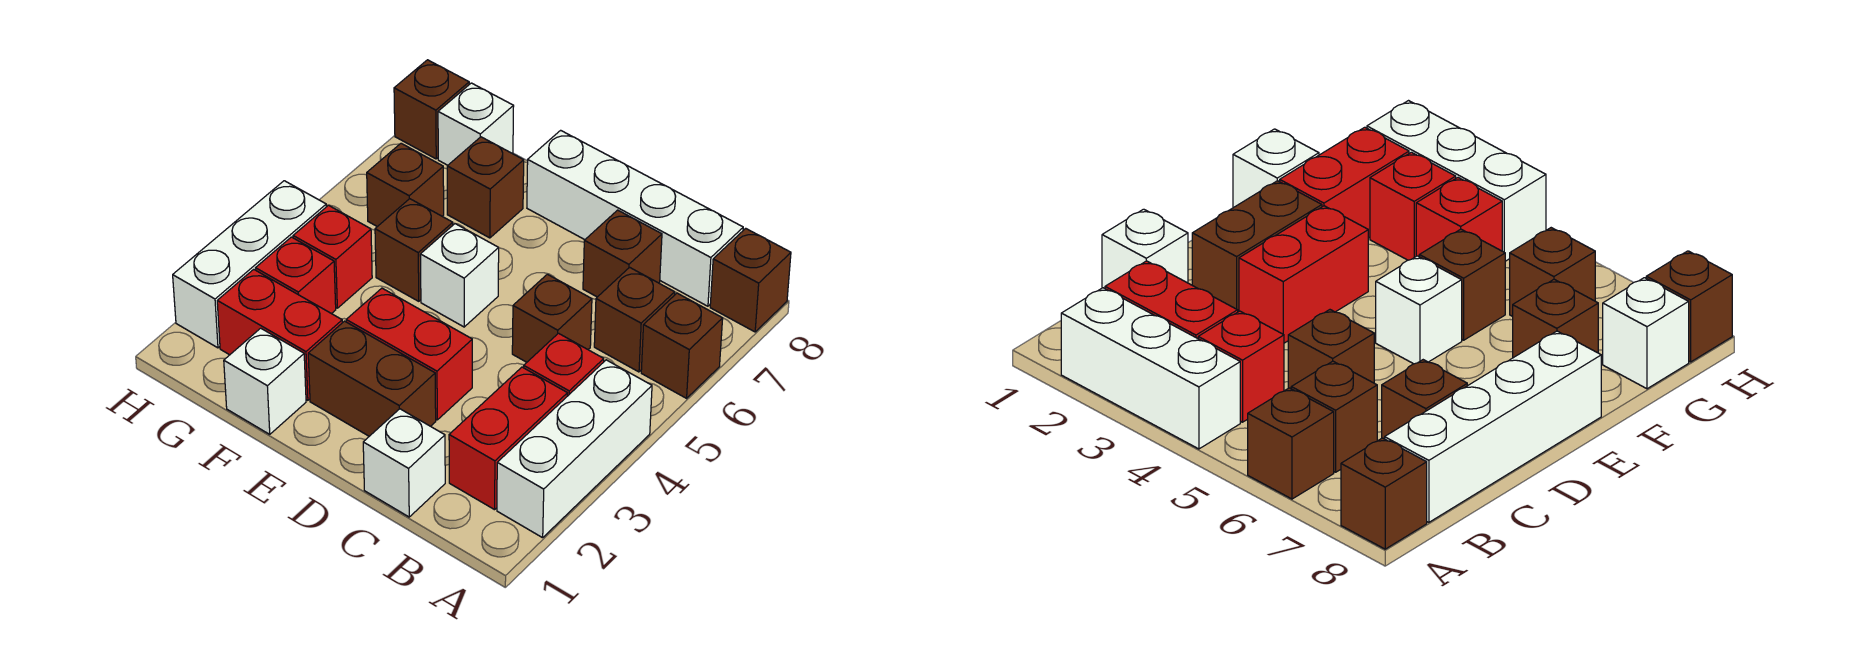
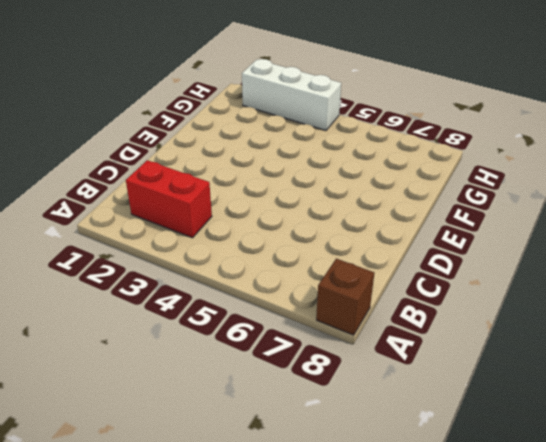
none -> white 1x3 brick [497,360,652,538]
none -> brown 1x1 brick [641,293,723,398]
none -> red 1x1 brick [524,333,604,396]

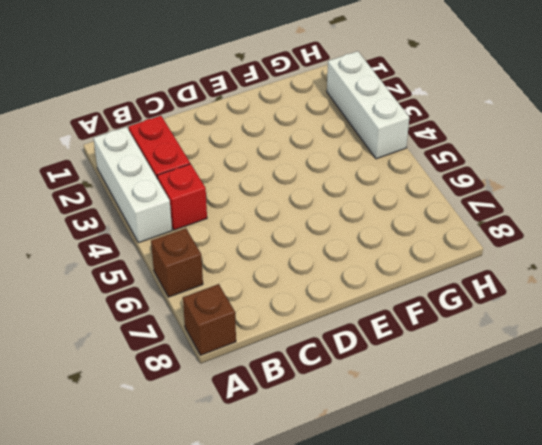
none -> brown 1x1 brick [594,267,675,372]
none -> white 1x4 brick [527,130,743,306]
none -> white 1x1 brick [363,409,445,517]

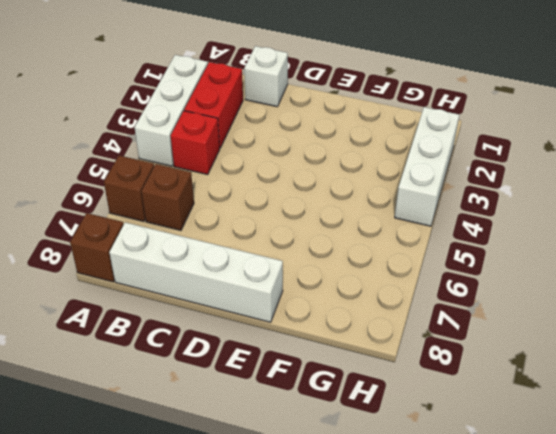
none -> brown 1x1 brick [512,274,592,362]
none -> brown 1x1 brick [583,210,662,297]
none -> brown 1x2 brick [308,321,436,436]

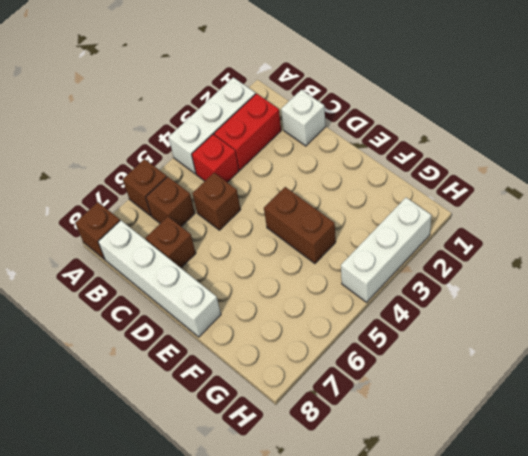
brown 1x2 brick [264,187,336,264] -> brown 1x2 brick moved to [308,321,436,436]
none -> red 1x2 brick [346,288,472,420]
none -> white 1x1 brick [420,224,499,327]
none -> white 1x1 brick [224,328,306,434]

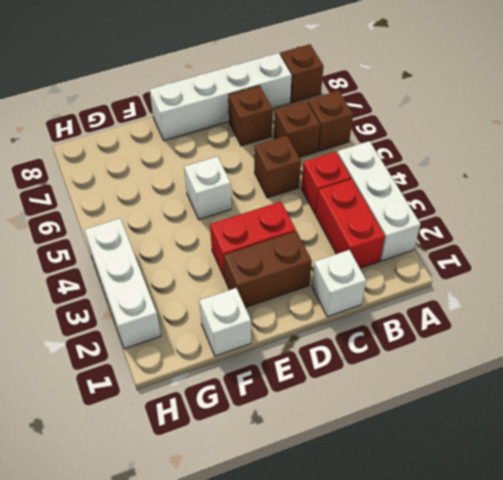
none -> red 1x2 brick [217,269,342,400]
none -> brown 1x1 brick [375,199,453,301]
none -> brown 1x1 brick [447,137,524,238]

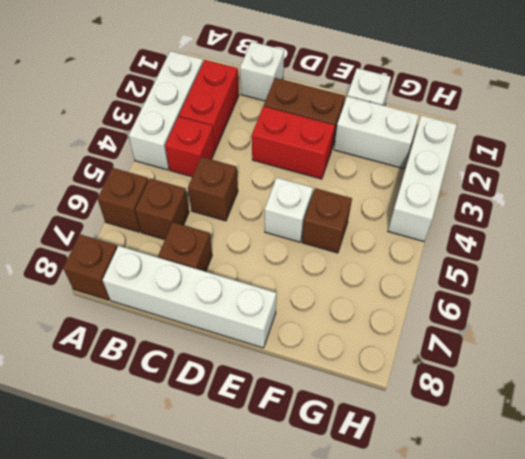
white 1x2 brick [334,96,419,169] -> red 1x2 brick [217,269,342,400]
none -> brown 1x1 brick [447,137,524,238]
none -> red 1x1 brick [256,237,336,314]
none -> red 1x1 brick [293,205,372,308]

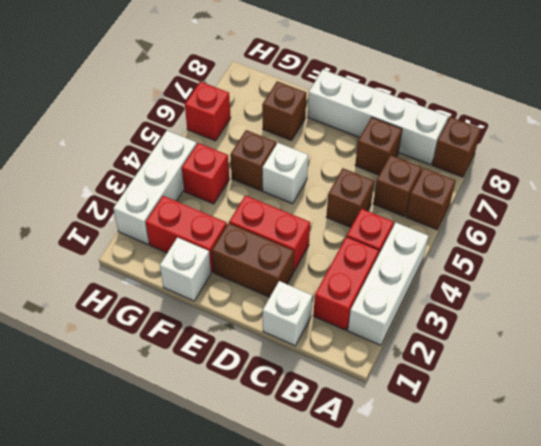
red 1x1 brick [185,82,231,141] -> red 1x1 brick moved to [256,237,336,314]
none -> brown 1x1 brick [367,143,444,227]
none -> white 1x1 brick [438,83,514,165]
none -> brown 1x1 brick [394,60,469,159]

